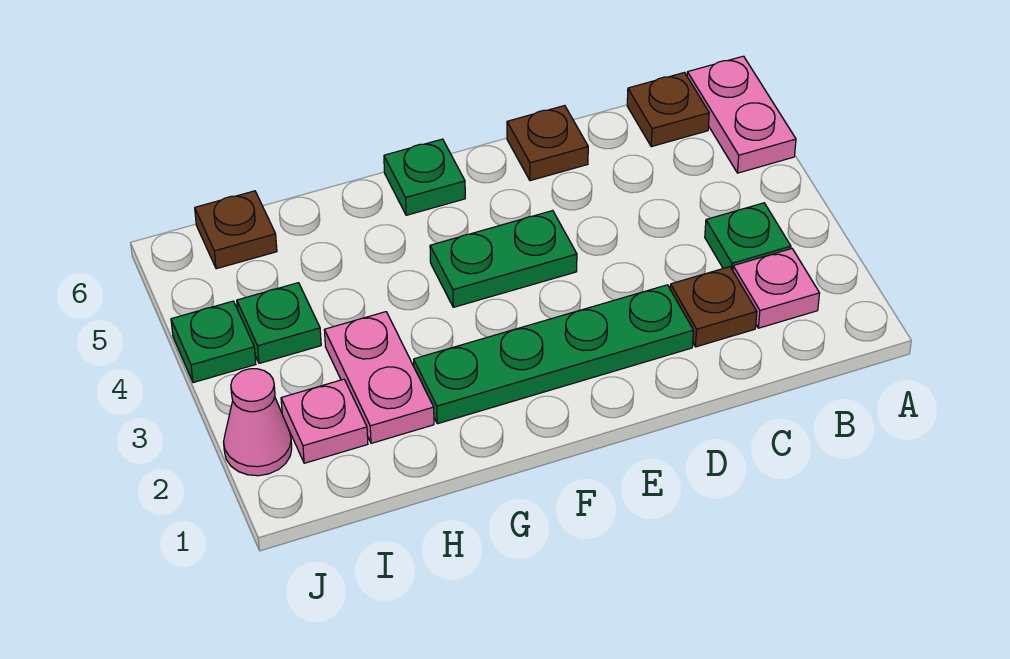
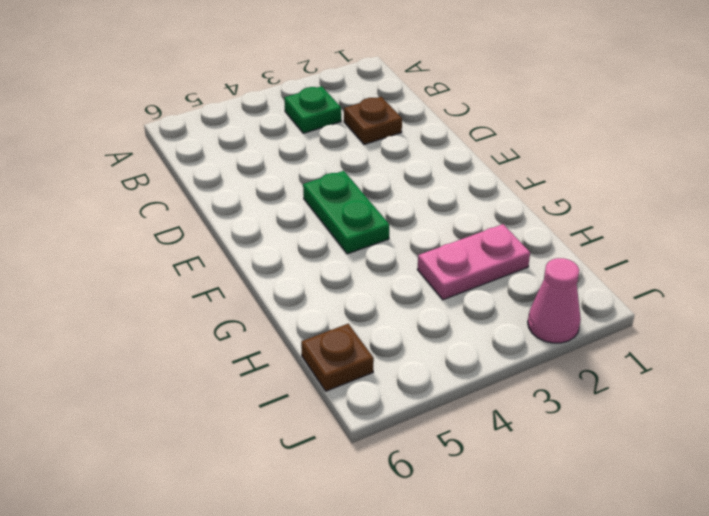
none -> pink 1x2 plate [687,56,796,173]
none -> pink 1x1 plate [733,249,820,328]
none -> brown 1x1 plate [627,73,709,147]

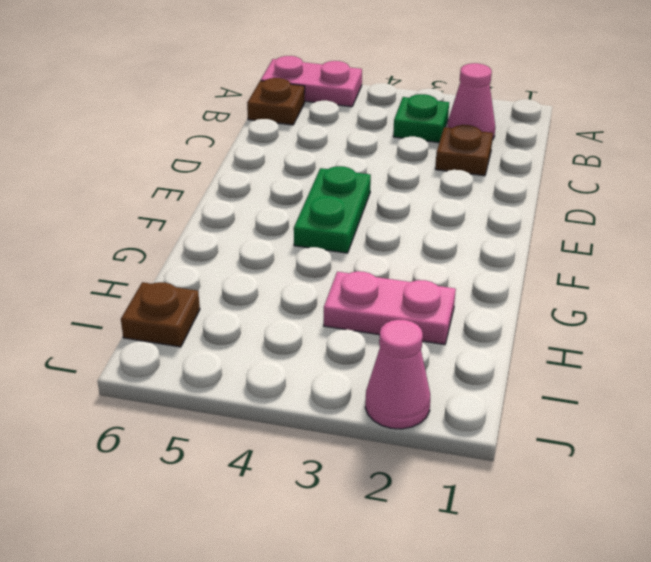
pink 1x1 cone [447,63,495,140] -> pink 1x1 plate [733,249,820,328]
none -> green 1x4 plate [414,285,693,424]
none -> brown 1x1 plate [507,106,588,181]
none -> green 1x1 plate [384,139,465,215]

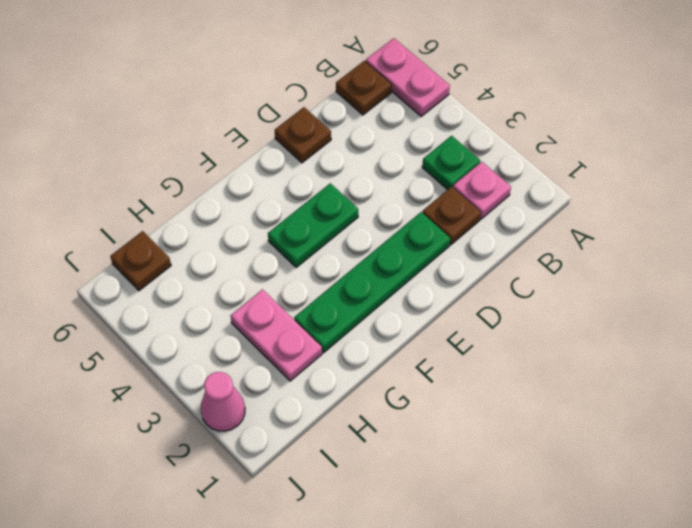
none -> green 1x1 plate [384,139,465,215]
none -> pink 1x1 plate [281,379,368,463]
none -> green 1x1 plate [237,283,321,363]

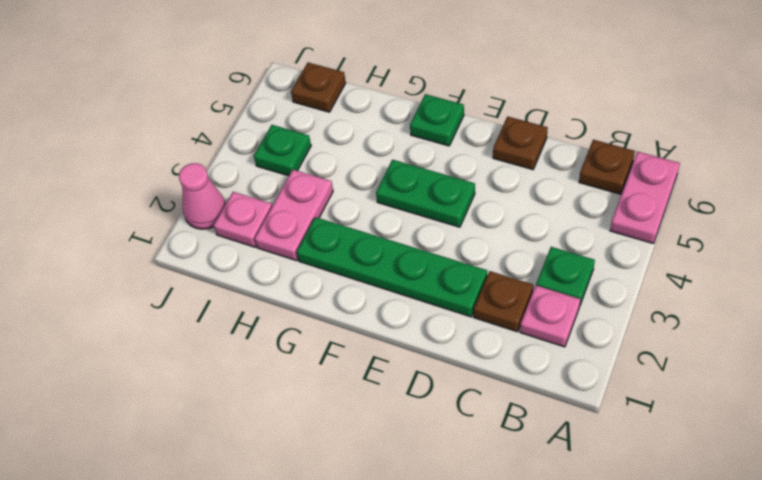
none -> green 1x1 plate [171,301,256,383]

